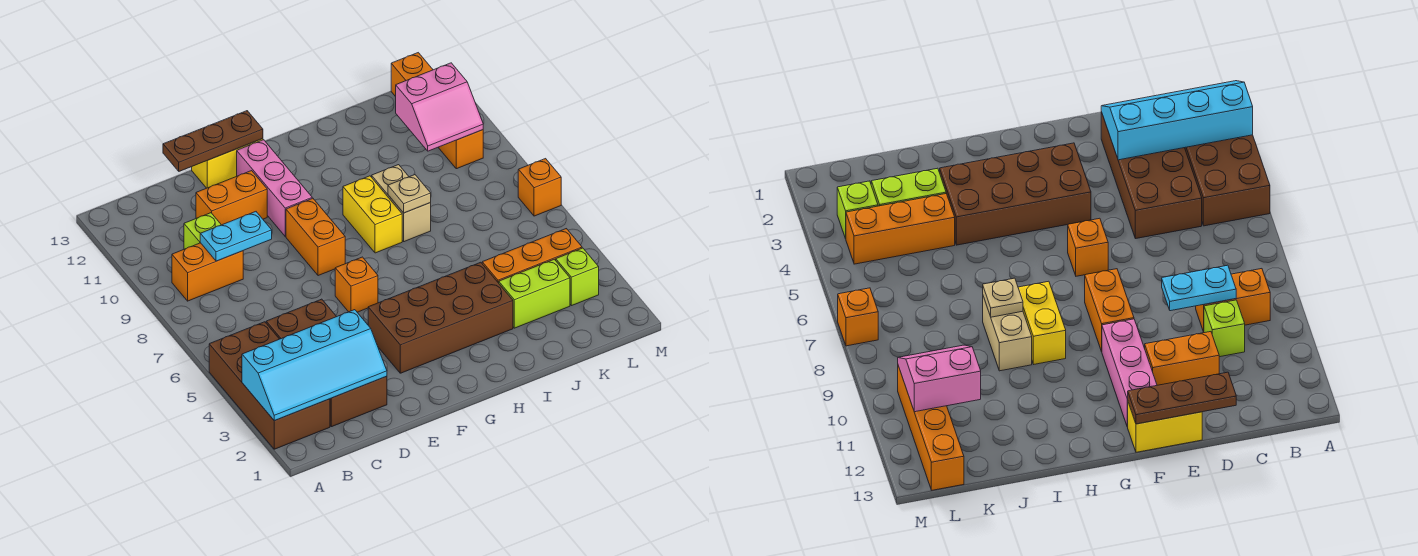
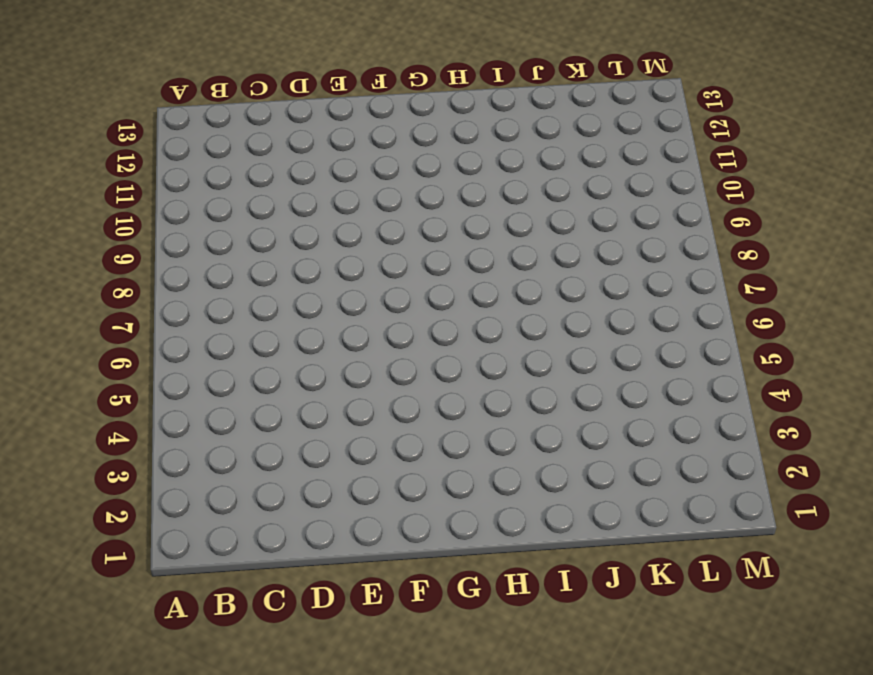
none -> brown 2x4 brick [209,322,330,449]
none -> orange 1x2 brick [172,243,243,301]
none -> brown 2x4 brick [266,299,387,427]

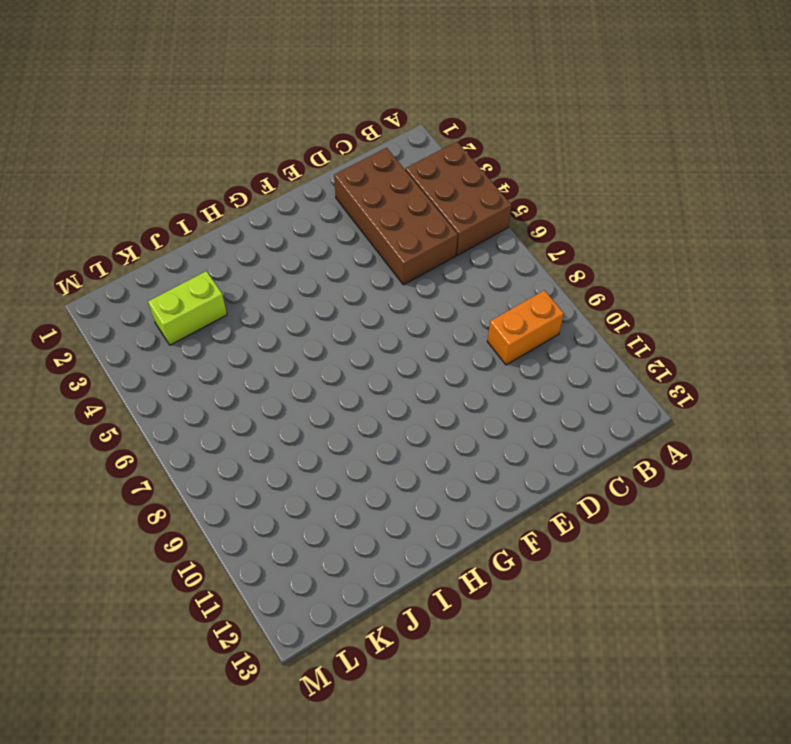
brown 2x3 brick [405,142,511,255] -> brown 2x4 brick [209,322,330,449]
none -> lime 1x1 brick [184,213,221,249]
none -> orange 1x2 brick [196,171,267,225]
none -> yellow 1x2 brick [192,139,263,188]

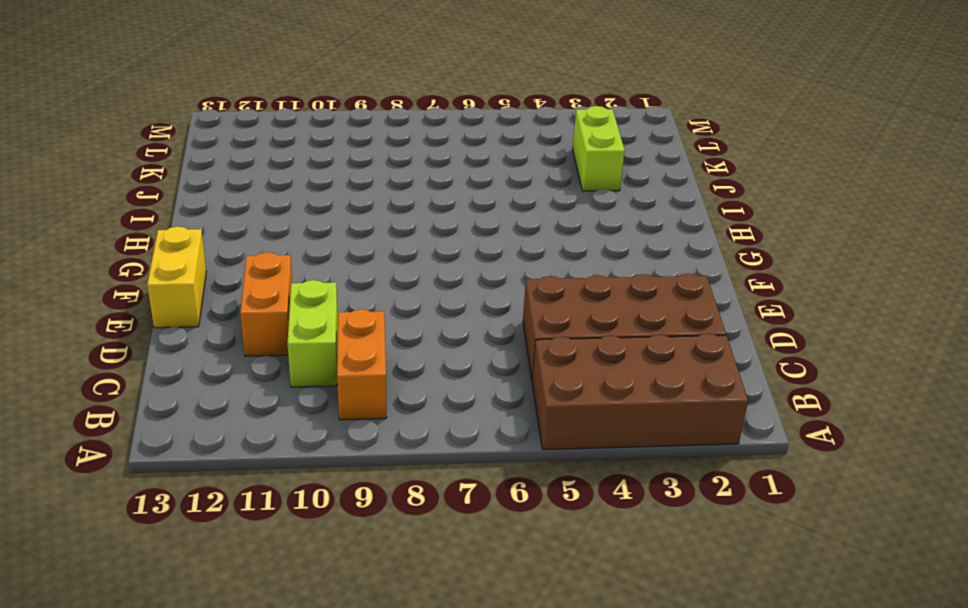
lime 1x2 brick [288,280,338,387] -> lime 1x1 brick [184,213,221,249]
none -> brown 2x4 brick [368,262,513,373]
none -> orange 1x1 brick [335,257,378,312]
none -> orange 1x2 brick [286,198,345,276]

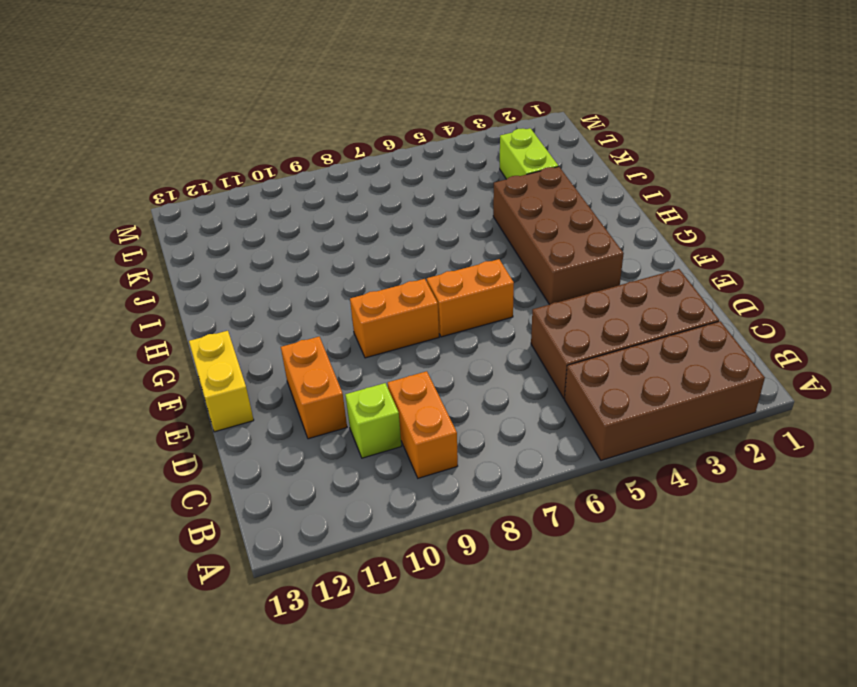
orange 1x2 brick [427,259,514,337] -> orange 1x1 brick [335,257,378,312]
none -> pink 1x3 brick [237,140,312,236]
none -> yellow 1x2 brick [343,176,402,253]
none -> tan 1x2 brick [372,165,431,242]

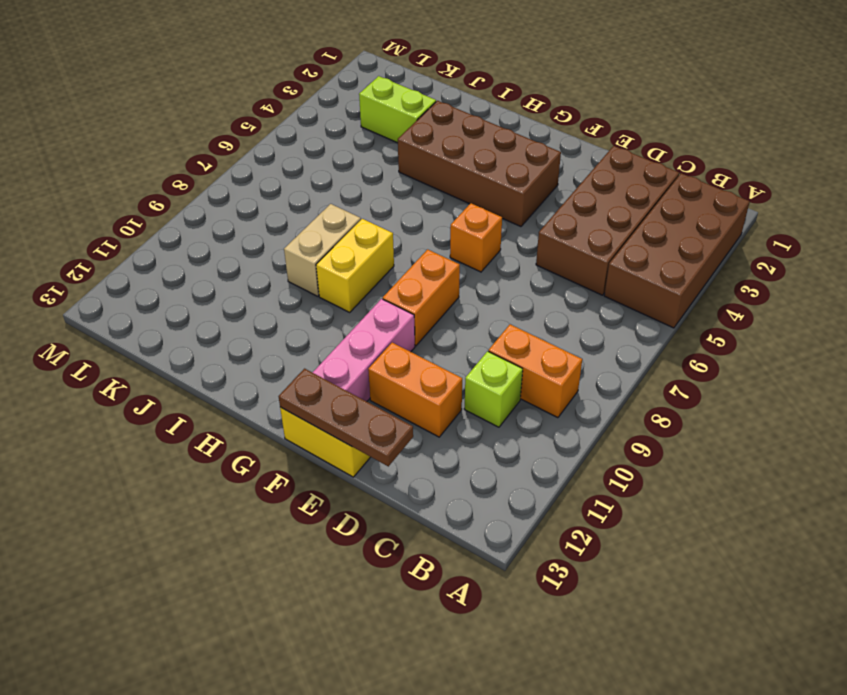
none -> orange 1x3 brick [482,229,582,283]
none -> lime 1x1 brick [556,248,599,306]
none -> orange 1x4 brick [391,53,483,169]

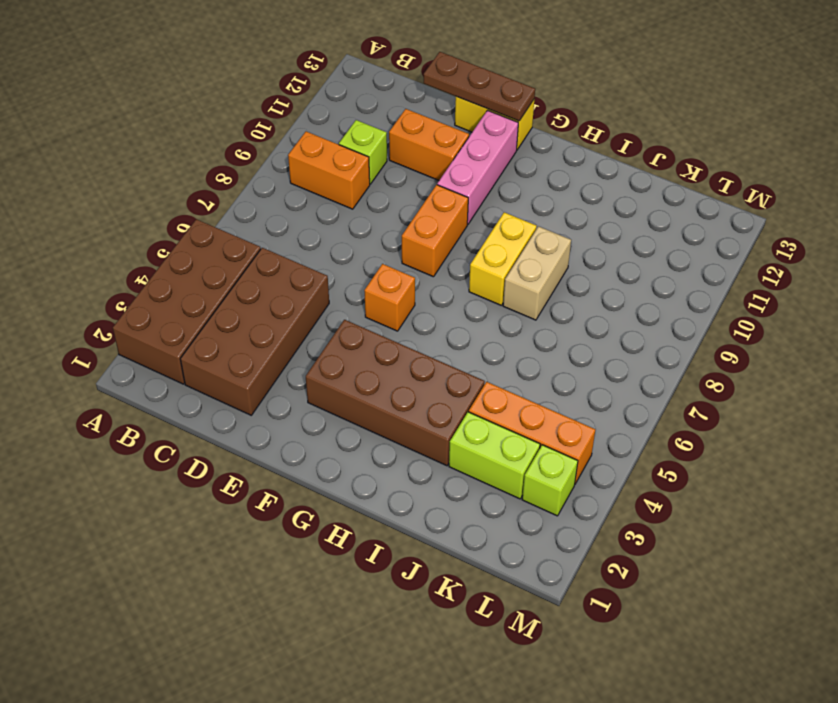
none -> orange 1x4 brick [391,53,483,169]
none -> orange 1x1 brick [518,159,561,216]
none -> cyan 2x4 slope [242,310,387,421]

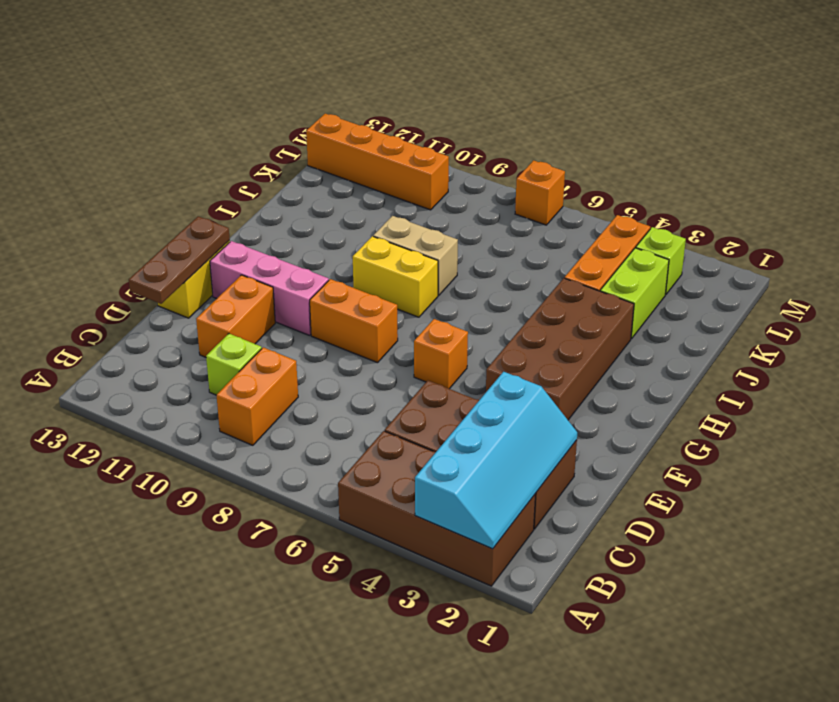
none -> cyan 1x2 plate [200,212,272,261]
none -> tan 1x1 plate [388,175,431,213]
none -> pink 2x2 slope [396,63,483,151]

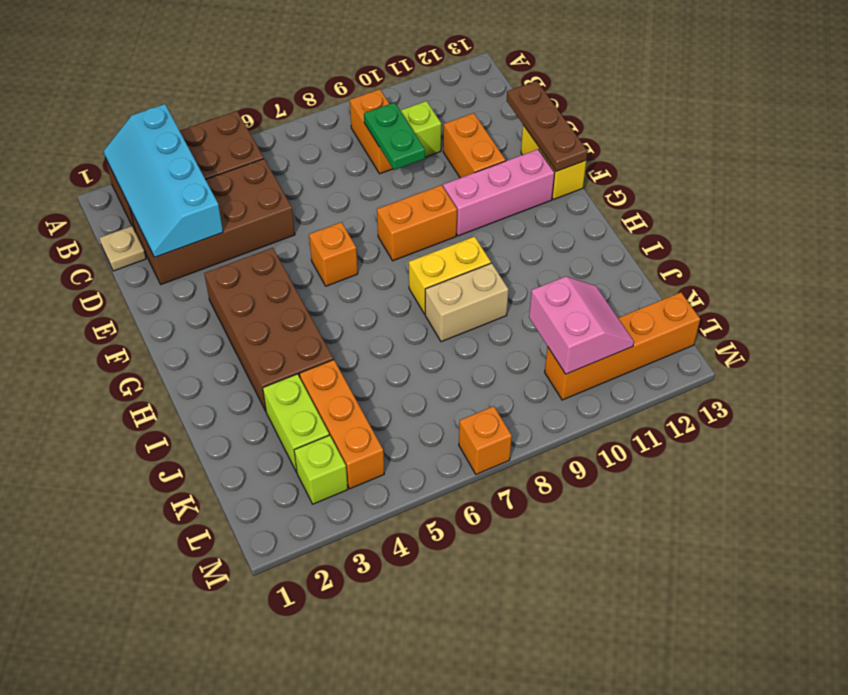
tan 1x1 plate [99,226,146,271] -> tan 1x1 plate moved to [388,175,431,213]
green 1x2 plate [364,103,425,170] -> cyan 1x2 plate [200,212,272,261]
pink 2x2 slope [529,276,634,374] -> pink 2x2 slope turned to [396,63,483,151]

